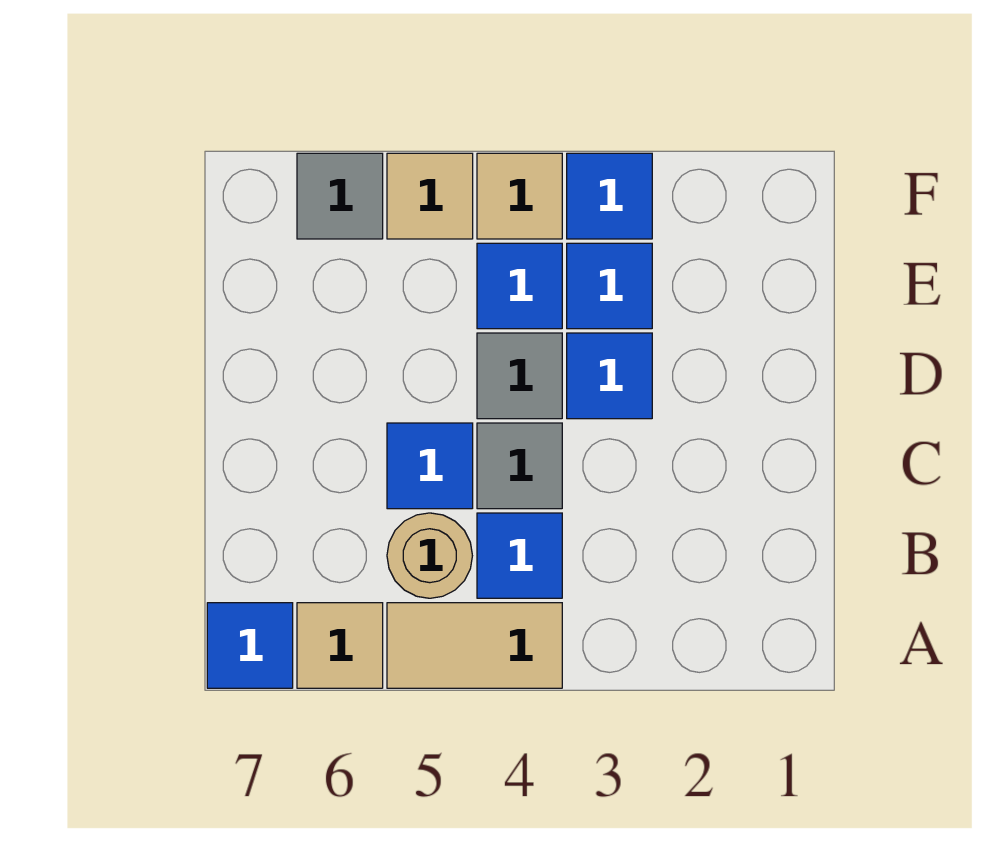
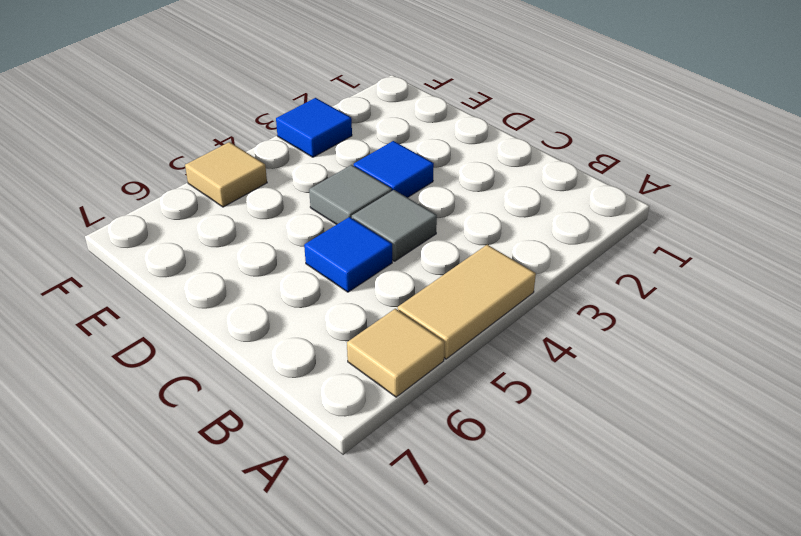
none -> blue 1x1 tile [207,603,293,688]
none -> blue 1x1 tile [477,513,562,598]
none -> tan 1x1 round brick [387,513,472,598]

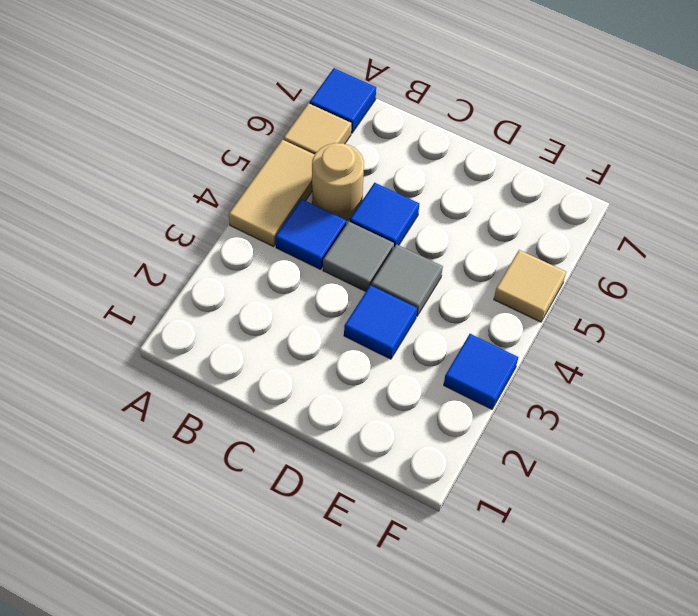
none -> blue 1x1 tile [567,243,652,329]
none -> blue 1x1 tile [477,243,562,329]
none -> tan 1x1 tile [477,153,562,239]

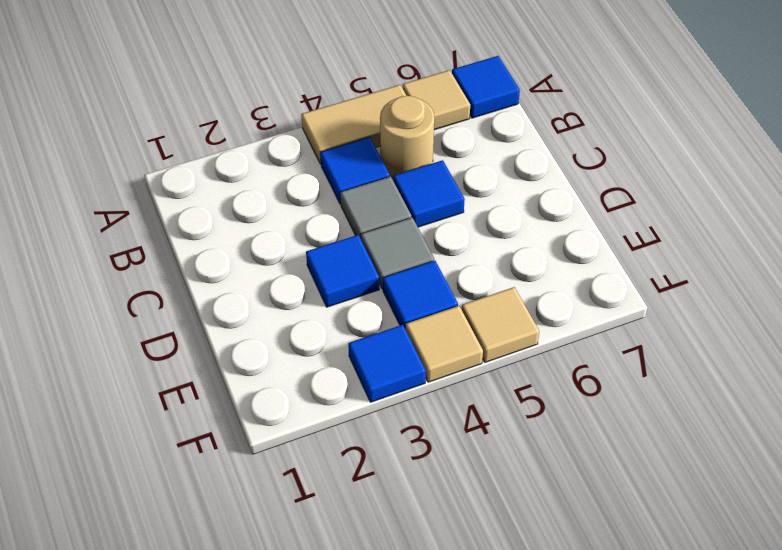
none -> blue 1x1 tile [567,243,652,329]
none -> grey 1x1 tile [297,153,383,239]

